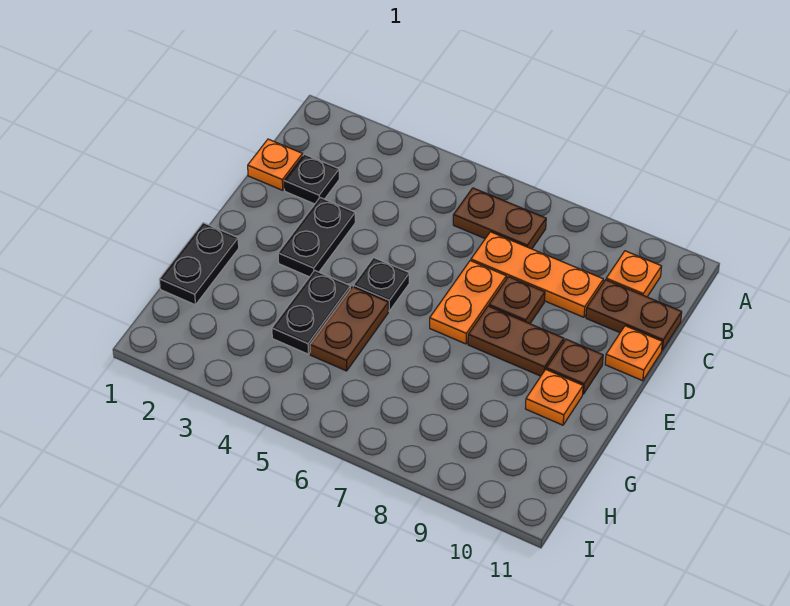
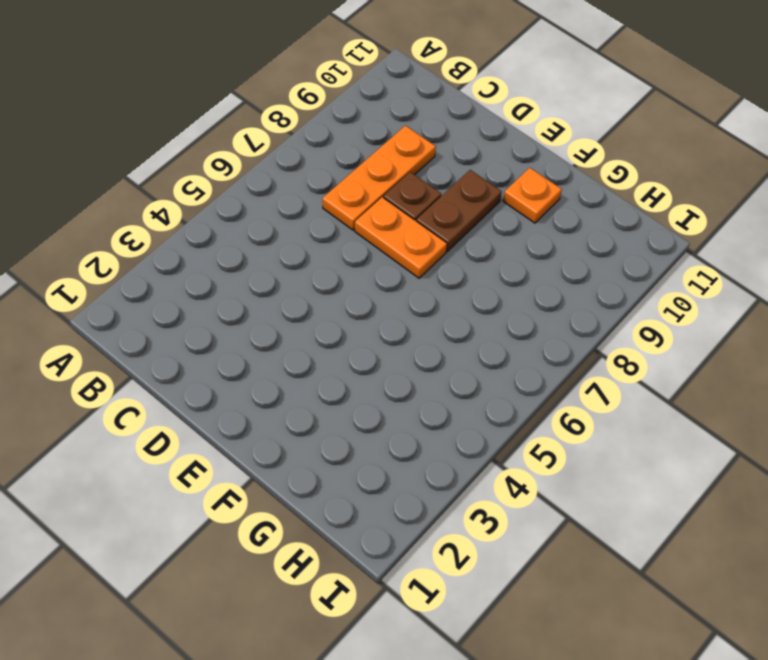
none -> brown 1x2 plate [453,188,546,249]
none -> orange 1x1 plate [606,251,662,297]
none -> orange 1x1 plate [248,139,303,190]

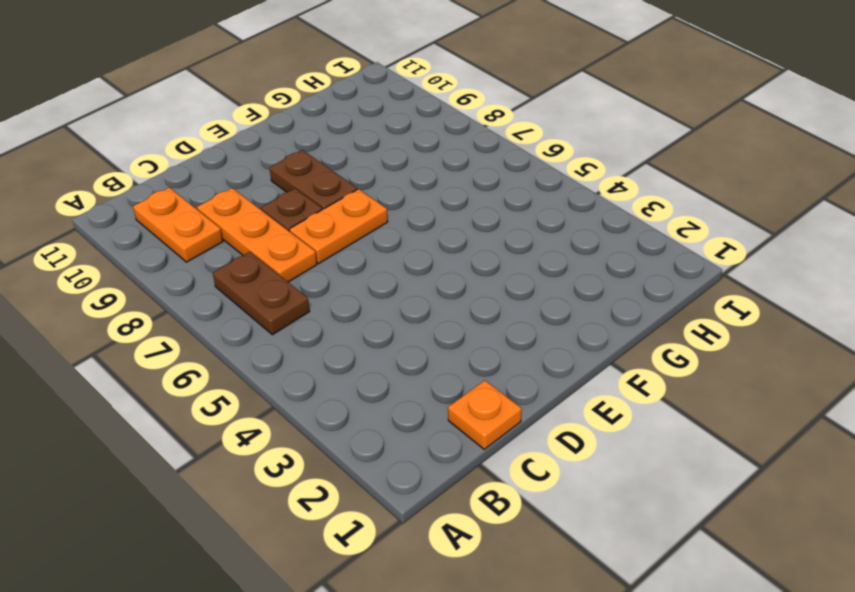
orange 1x2 plate [133,188,223,262] -> orange 1x1 plate [606,251,662,297]
none -> black 1x1 plate [284,154,339,204]
none -> brown 1x2 plate [586,280,682,350]
none -> black 1x2 plate [278,198,355,277]

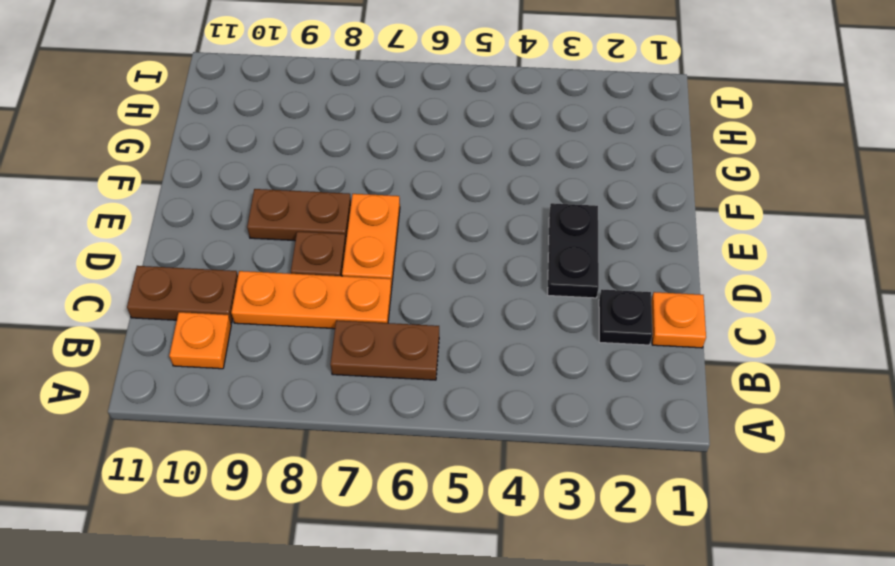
none -> orange 1x1 plate [605,326,662,381]
none -> black 1x1 plate [353,258,409,311]
none -> brown 1x1 plate [546,339,603,394]

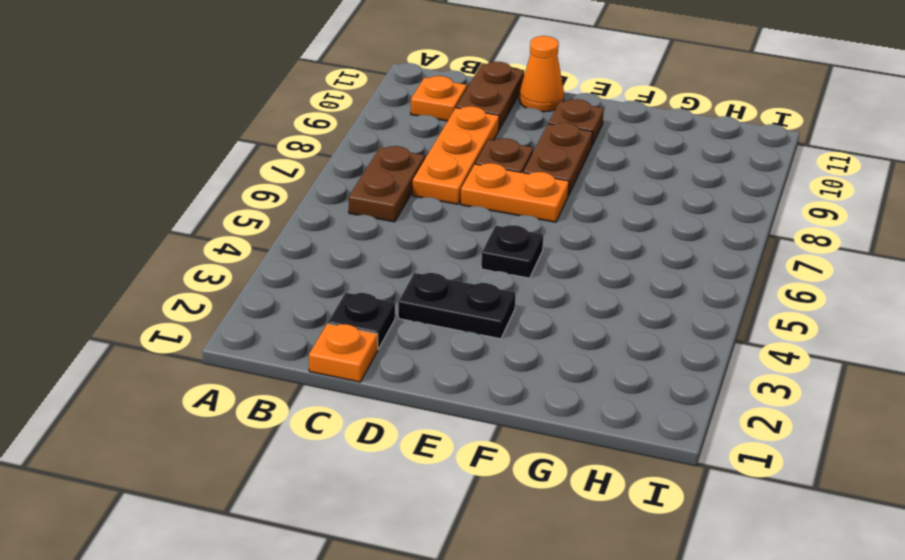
orange 1x1 cone [519,36,564,112] -> orange 1x1 plate [605,326,662,381]
none -> black 1x2 plate [159,223,239,305]
none -> black 1x2 plate [272,270,350,354]
none -> brown 1x2 plate [310,287,388,371]

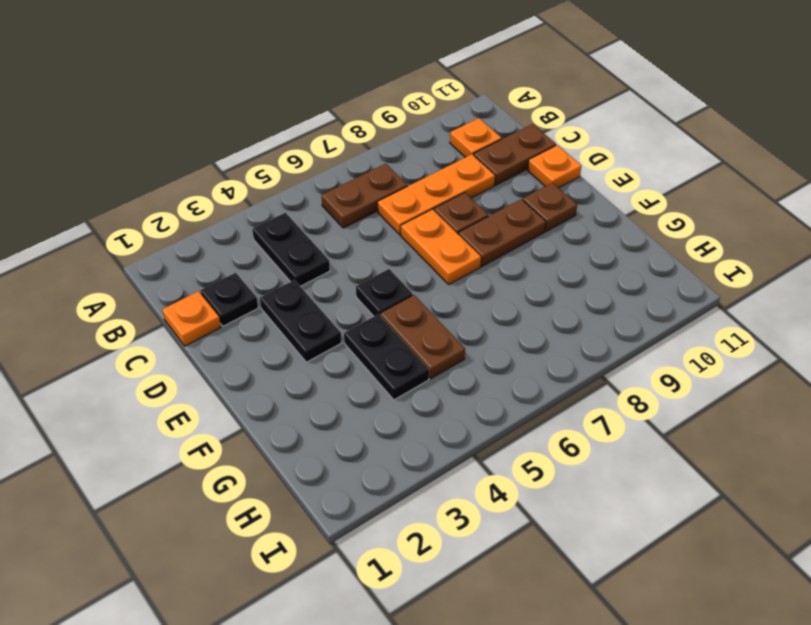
black 1x2 plate [252,213,330,286] -> black 1x2 plate moved to [159,223,239,305]
none -> orange 1x1 plate [525,369,583,425]

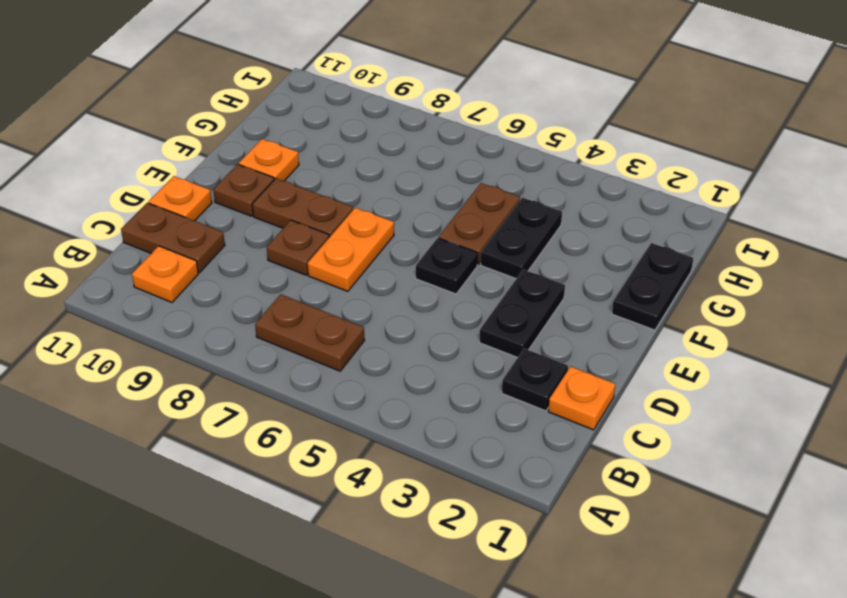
none -> orange 1x3 plate [471,232,603,317]

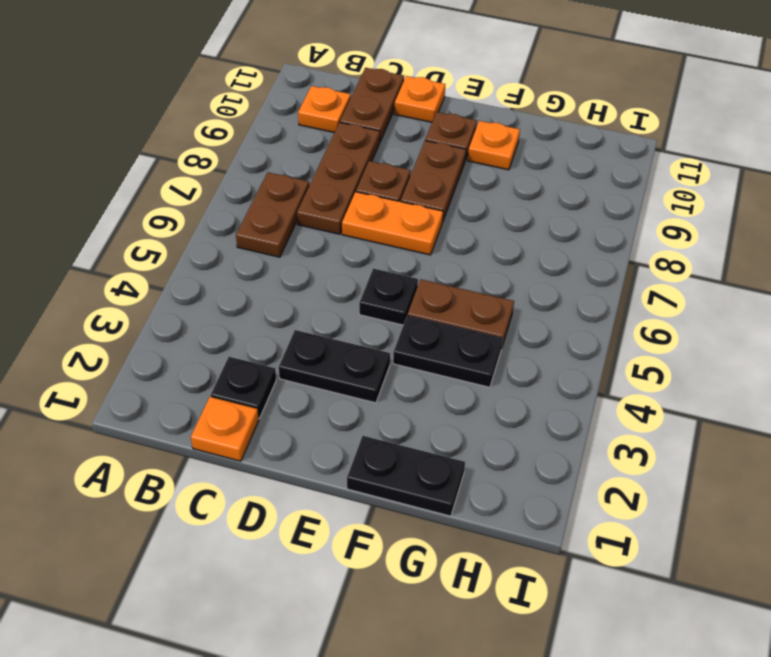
brown 1x3 plate [297,122,380,234] -> orange 1x3 plate [471,232,603,317]

